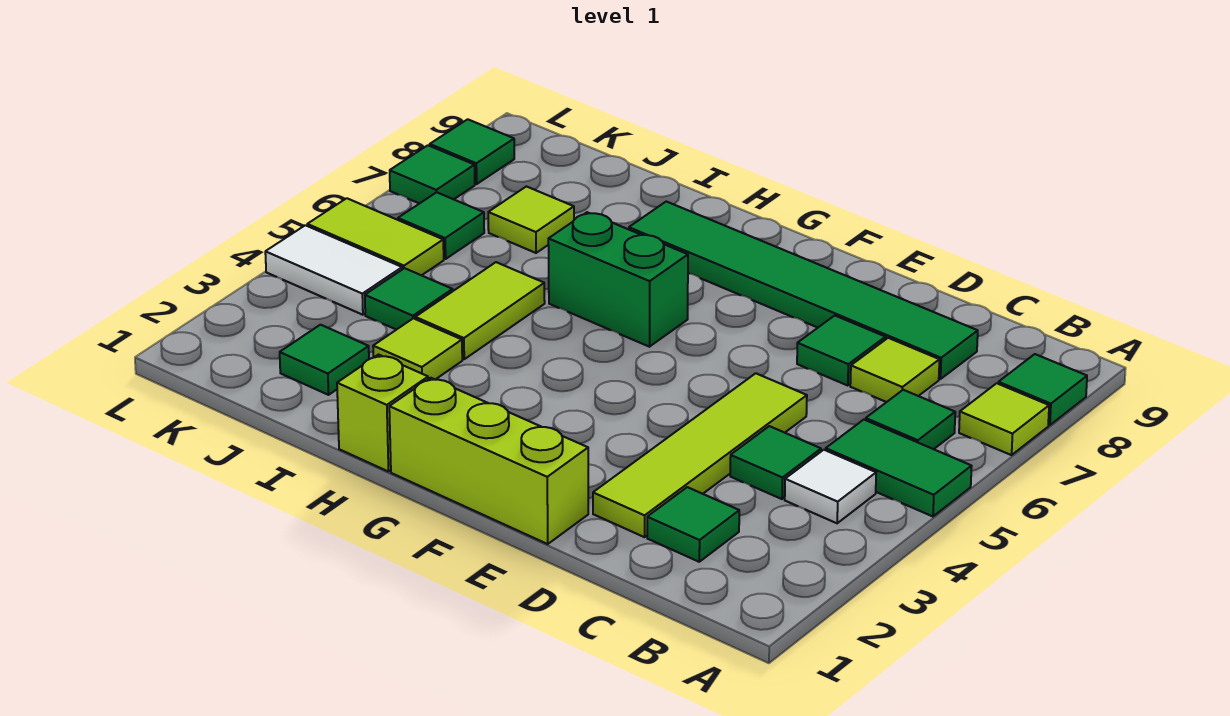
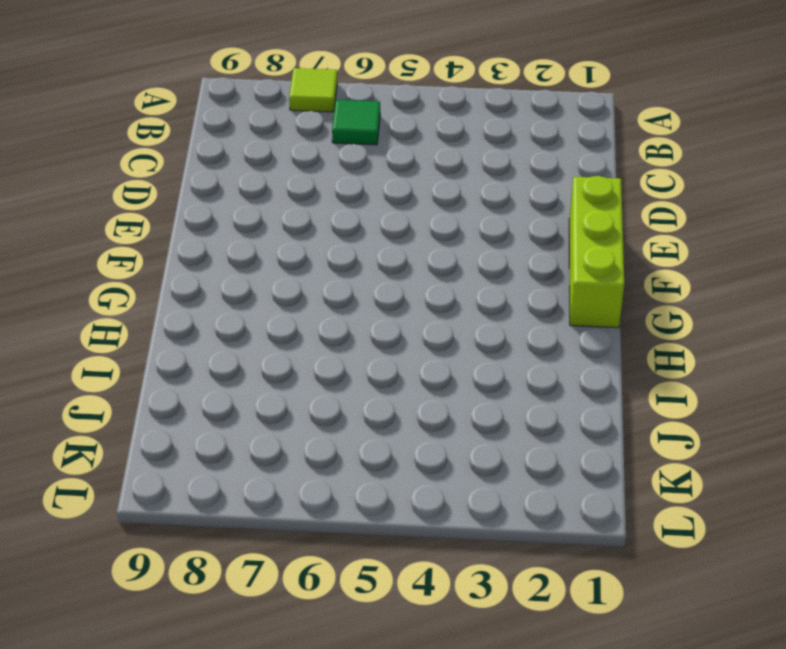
none -> green 1x2 tile [826,420,972,516]
none -> green 1x1 tile [998,354,1087,425]
none -> white 1x1 tile [785,450,876,523]

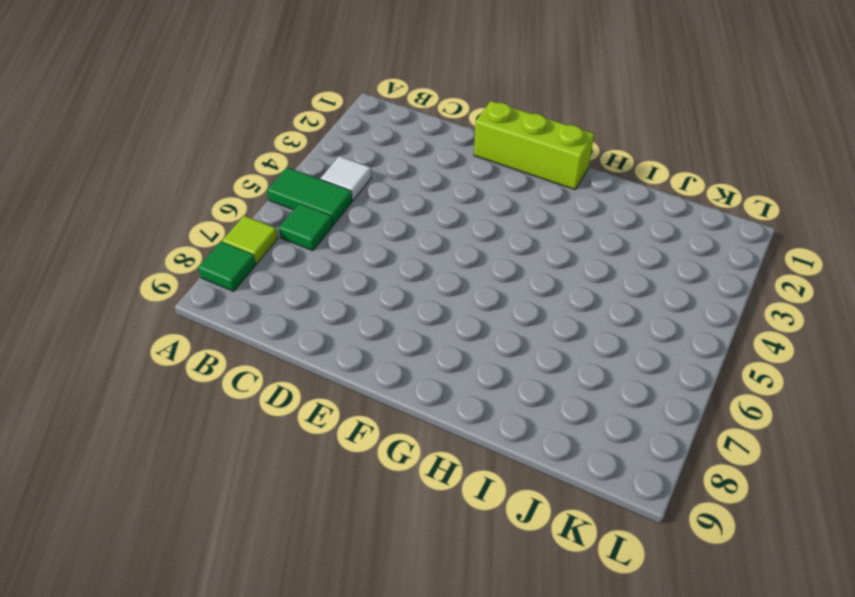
none -> green 1x1 tile [647,487,739,562]
none -> green 1x1 tile [730,426,821,499]
none -> lime 1x1 tile [850,338,939,402]

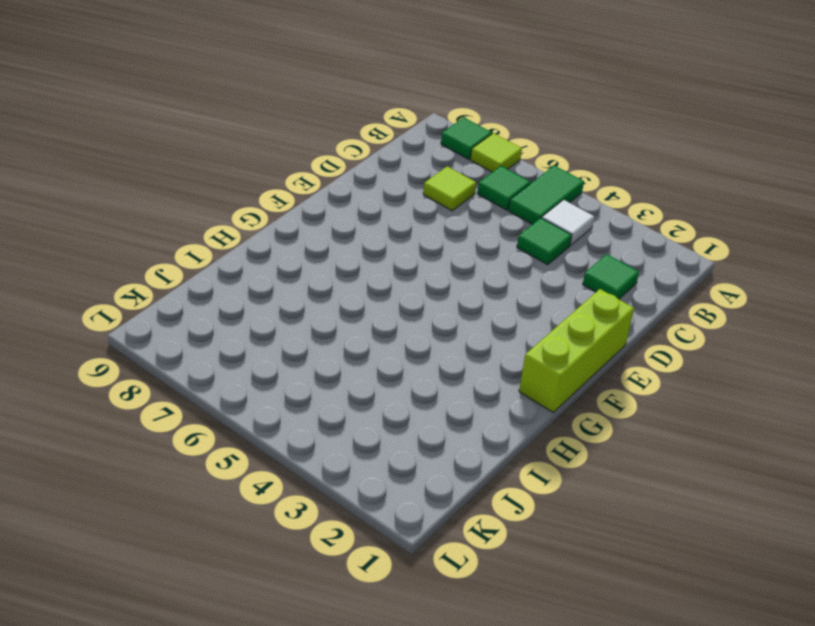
none -> green 1x6 tile [629,202,978,379]
none -> lime 1x4 tile [593,373,807,537]
none -> green 1x1 tile [797,316,886,386]

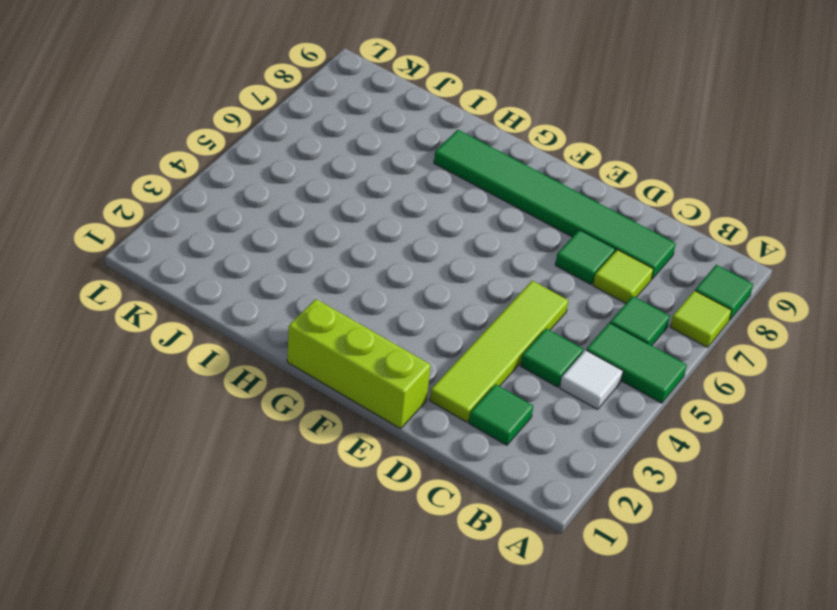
none -> green 1x2 brick [548,212,688,347]
none -> lime 1x1 brick [337,355,428,471]
none -> lime 1x1 tile [373,318,462,380]

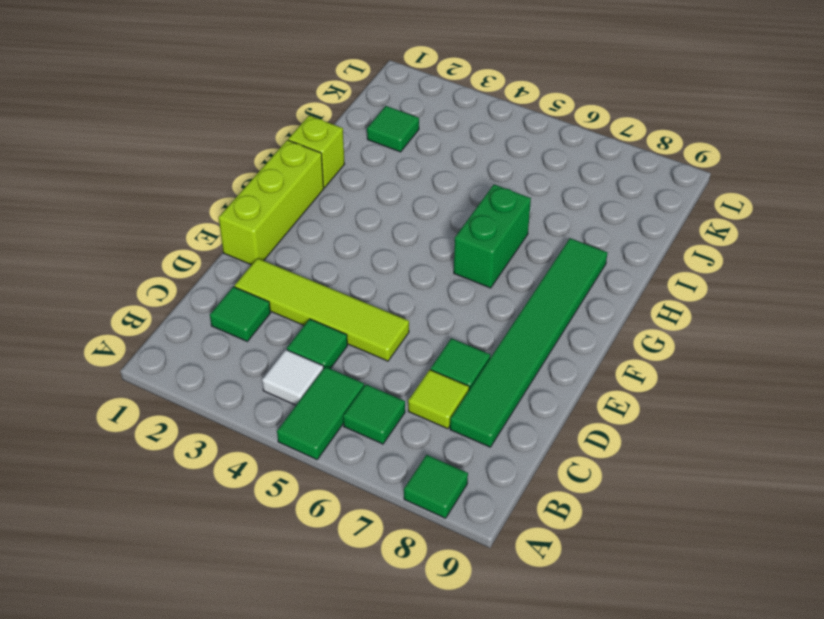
none -> lime 1x1 tile [959,383,1049,455]
none -> lime 1x1 tile [373,318,462,380]
none -> lime 1x2 tile [415,262,545,359]

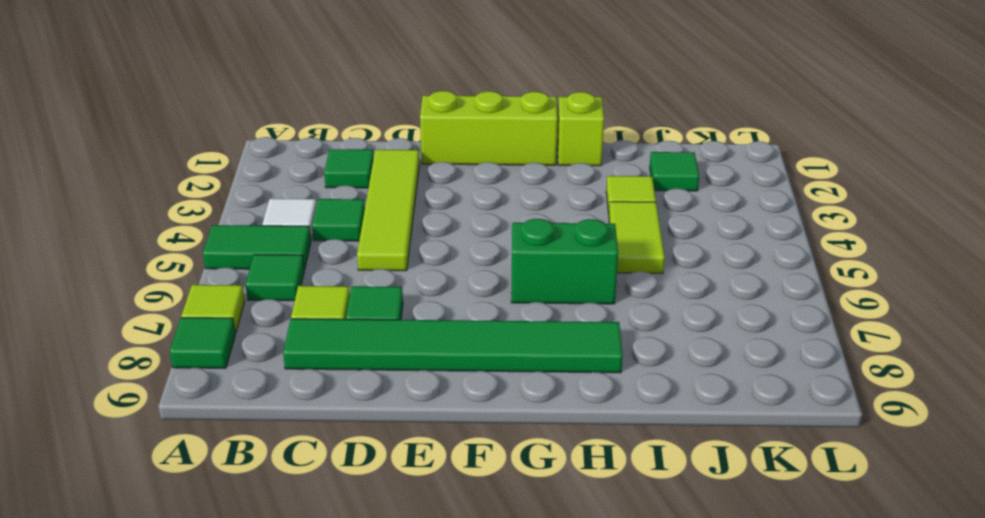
none -> green 1x1 tile [365,268,453,330]
none -> lime 1x1 tile [488,187,574,253]
none -> white 1x2 tile [265,225,402,315]

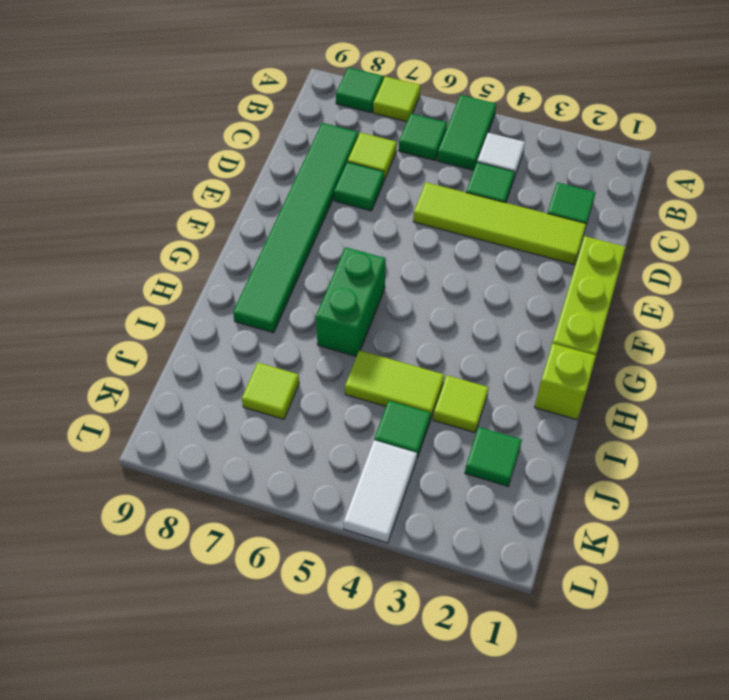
none -> lime 1x2 tile [307,198,444,275]
none -> green 1x1 tile [398,192,484,259]
none -> green 1x1 tile [390,145,475,204]

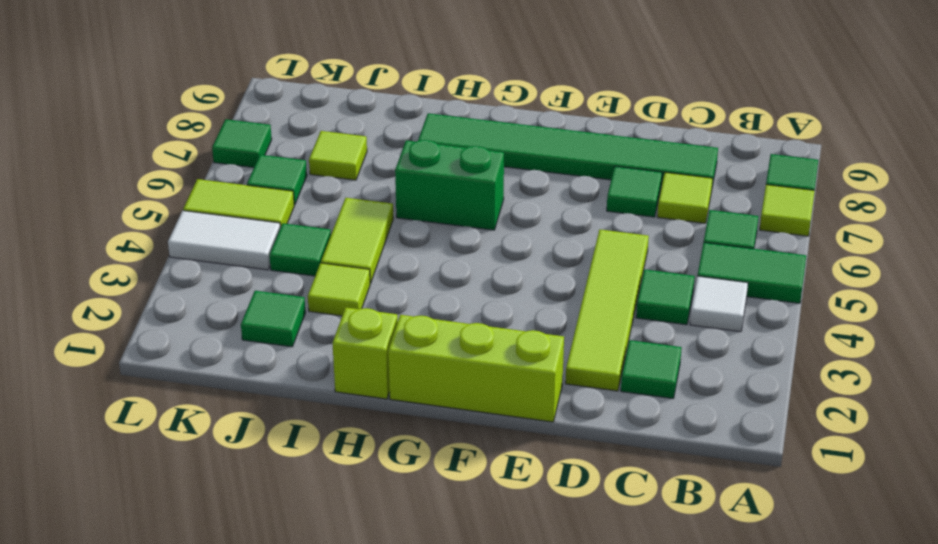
none -> green 1x1 tile [430,119,514,184]

